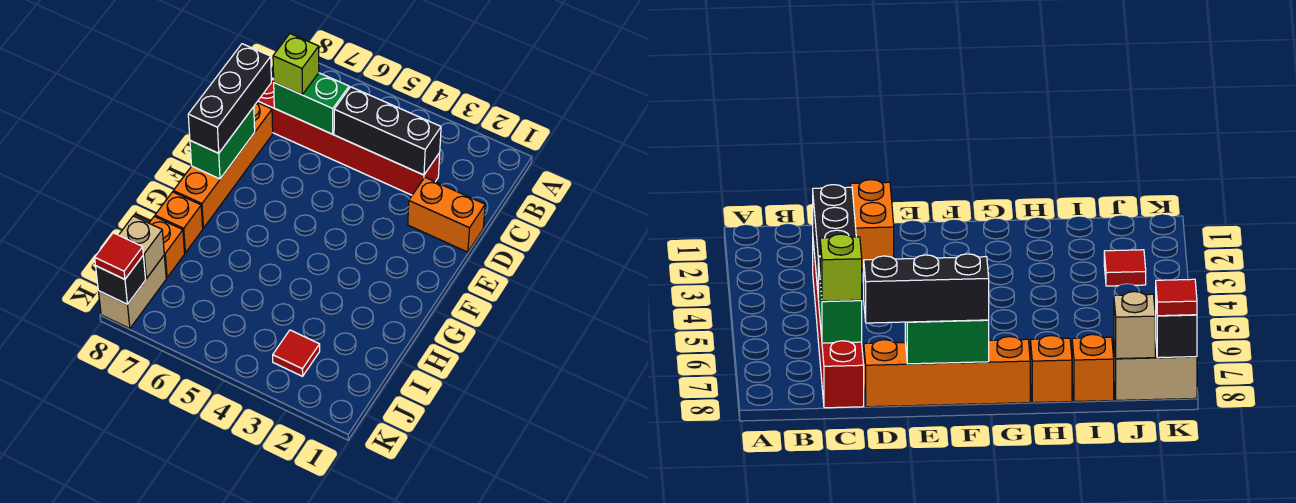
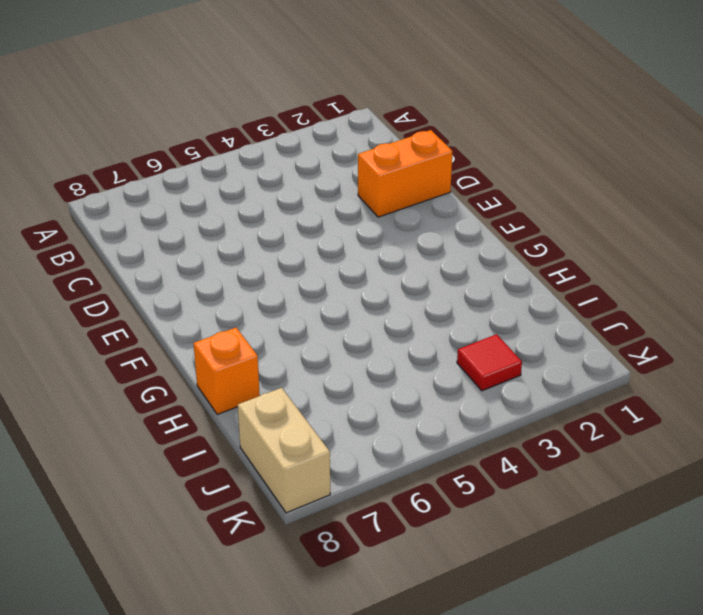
none -> red 1x6 brick [257,78,440,195]
none -> orange 1x4 brick [173,102,273,228]
none -> orange 1x1 brick [149,216,185,278]

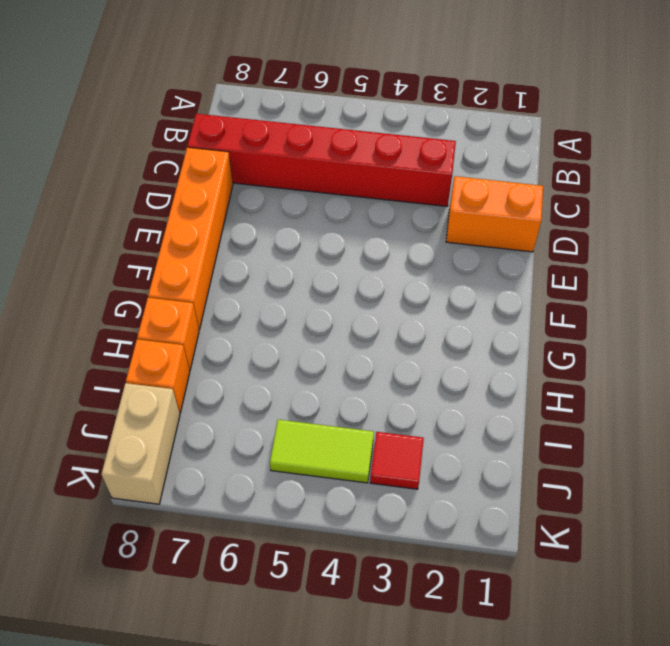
lime 1x2 tile [270,420,374,483] -> none
none -> black 1x3 brick [334,87,441,175]
none -> green 1x2 brick [274,73,349,134]
none -> green 1x2 brick [190,107,255,179]

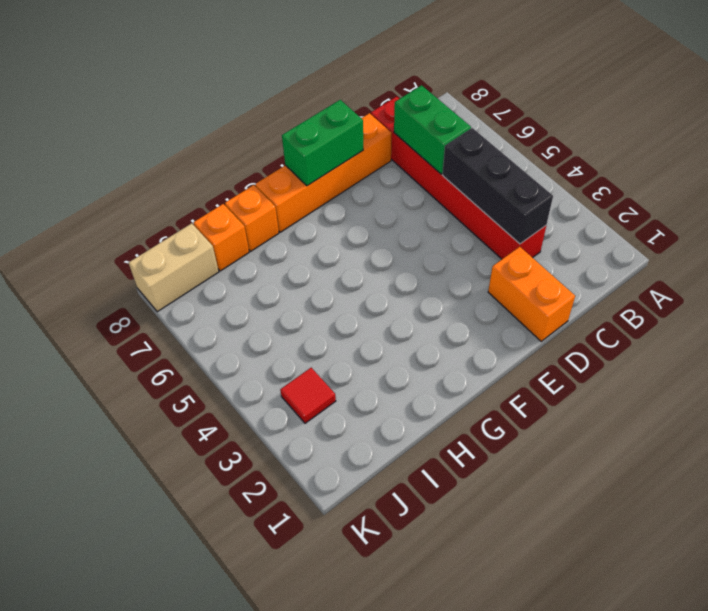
none -> tan 1x1 brick [119,216,164,279]
none -> black 1x1 brick [96,256,146,304]
none -> lime 1x1 brick [273,34,319,95]

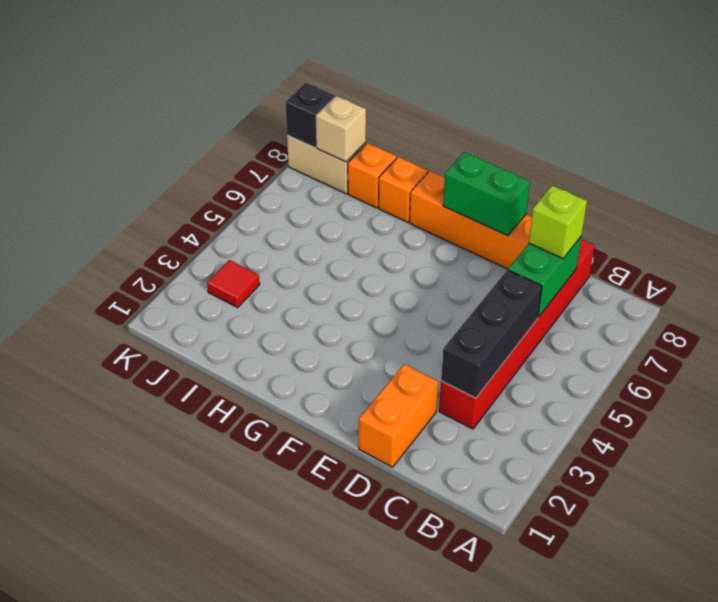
none -> black 1x3 brick [188,44,271,153]
none -> red 1x1 tile [95,233,143,279]

